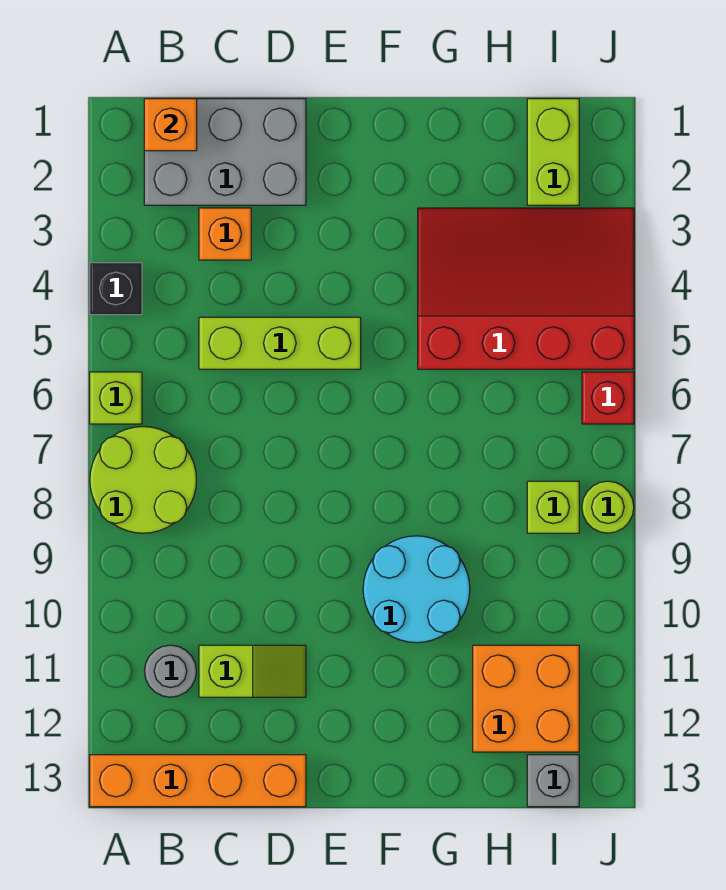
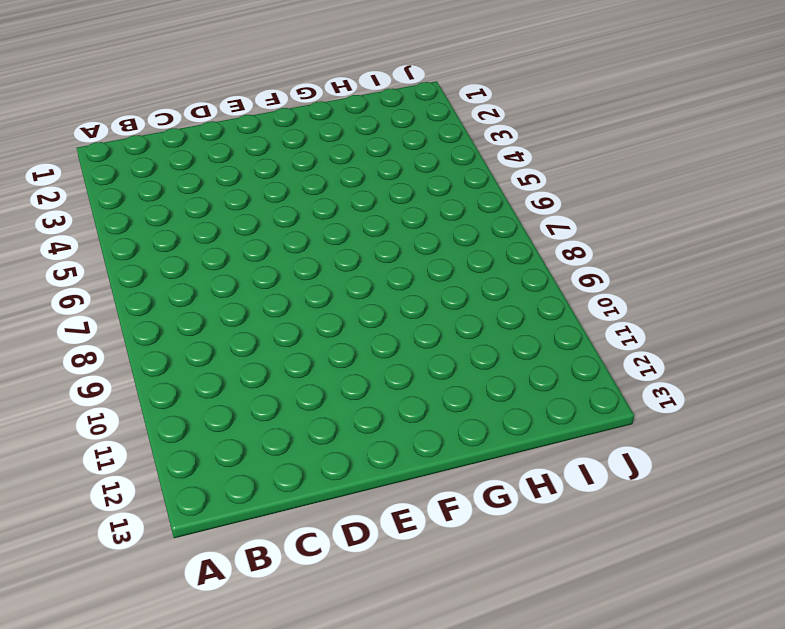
none -> black 1x1 brick [90,263,142,315]
none -> lime 1x1 brick [90,372,142,424]
none -> lime 2x2 round brick [90,427,196,533]

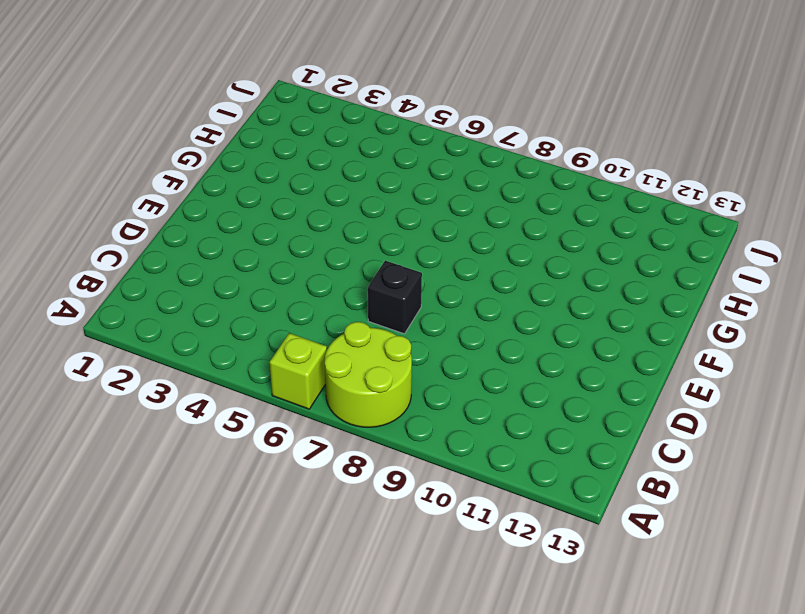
black 1x1 brick [368,261,422,334] -> black 1x1 brick moved to [90,263,142,315]
none -> orange 1x4 brick [90,755,306,807]
none -> grey 2x3 brick [144,99,306,205]
none -> grey 1x1 round brick [145,645,196,697]

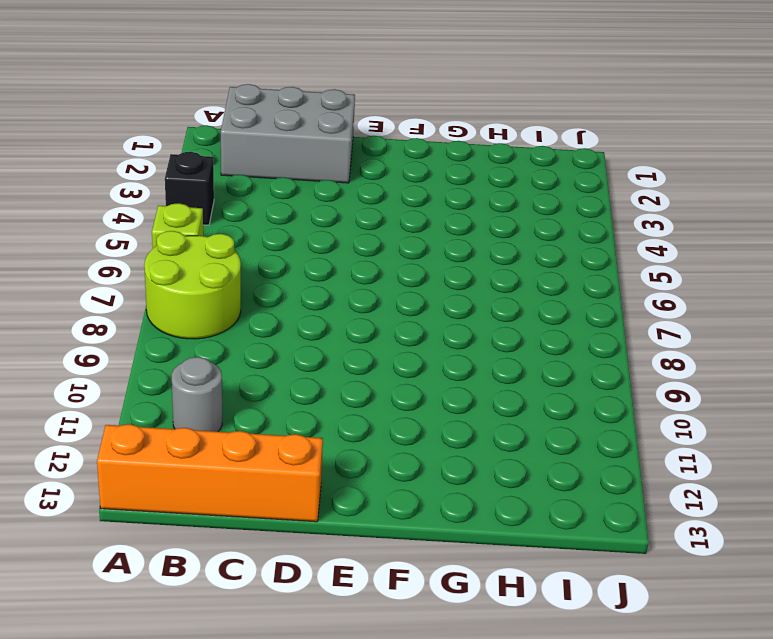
none -> orange 1x1 brick [199,208,251,260]
none -> lime 1x3 brick [199,317,361,369]
none -> lime 1x2 slope [199,645,306,697]

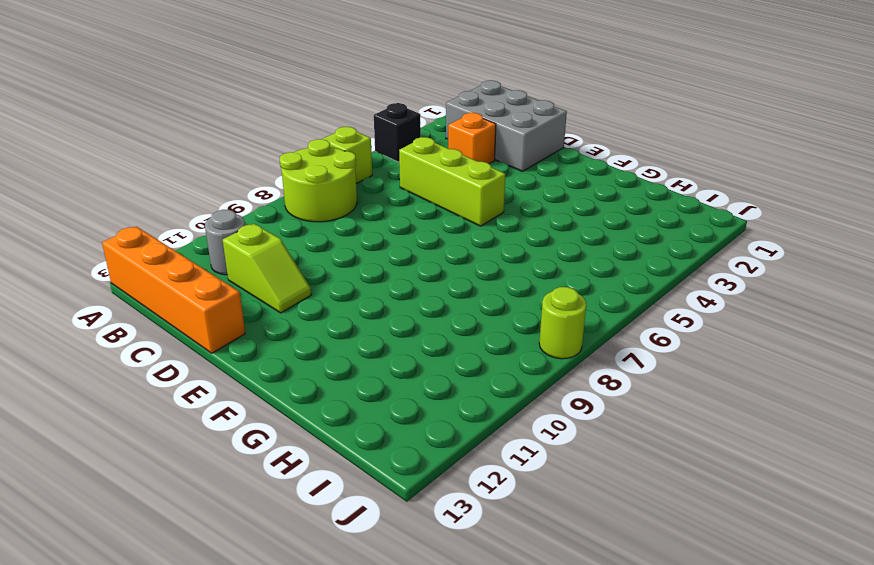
none -> cyan 2x2 round brick [363,536,470,643]
none -> red 3x4 slope [418,208,634,369]
none -> orange 2x2 brick [473,645,579,752]

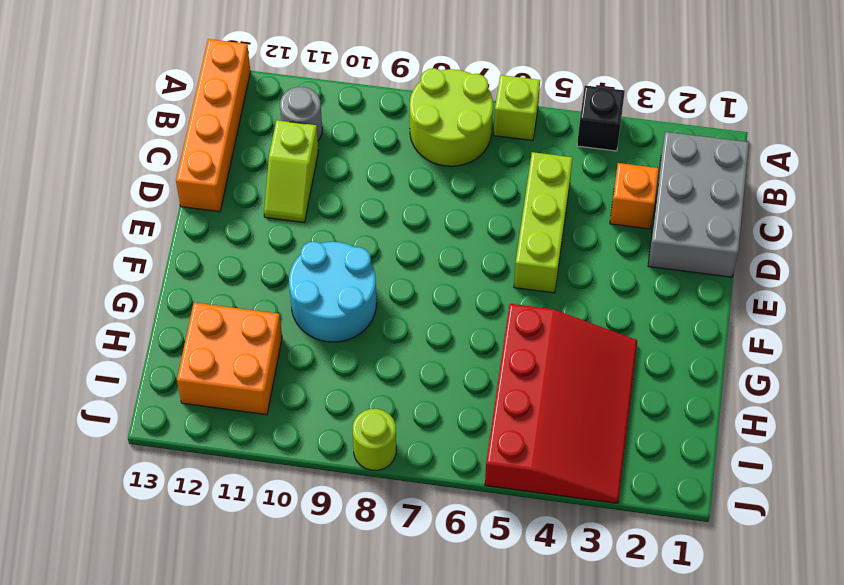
none -> lime 1x2 brick [527,99,579,205]
none -> lime 1x1 brick [527,481,579,533]
none -> grey 1x1 brick [527,755,579,807]

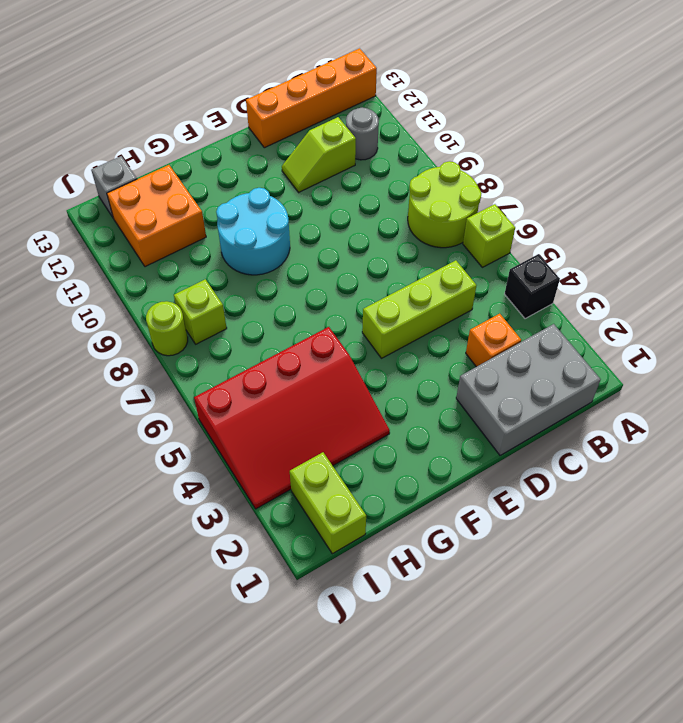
none -> red 1x1 brick [582,372,634,424]
none -> orange 1x1 brick [144,99,197,151]

